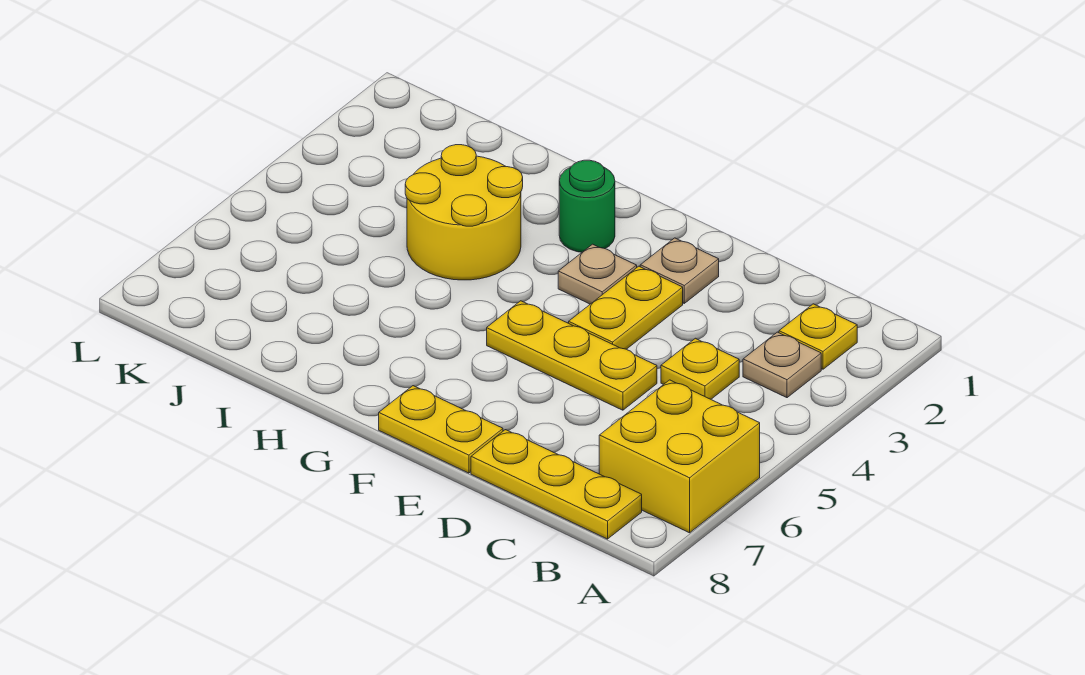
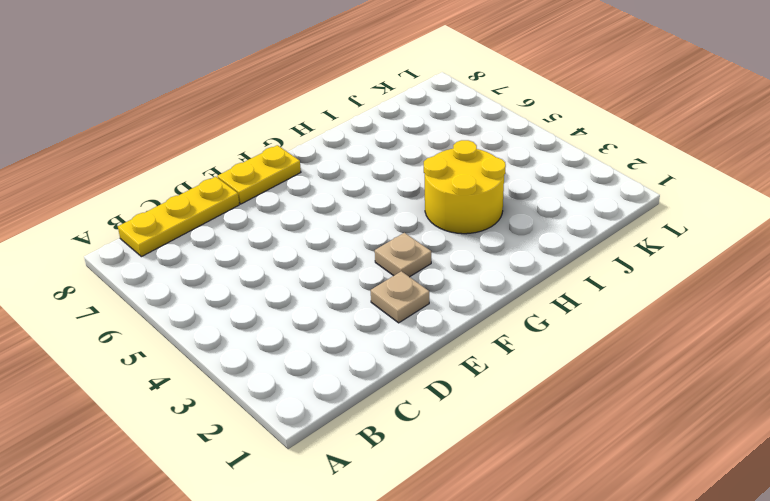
none -> yellow 2x2 brick [599,380,760,533]
none -> yellow 1x1 plate [779,304,857,369]
none -> tan 1x1 plate [743,332,821,398]

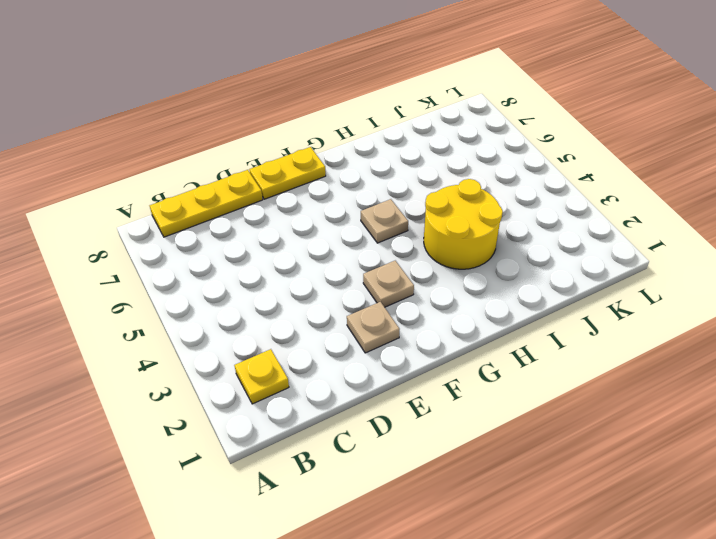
tan 1x1 plate [361,199,408,243] -> tan 1x1 plate moved to [743,332,821,398]
none -> yellow 2x2 brick [599,380,760,533]
none -> yellow 1x1 plate [661,338,739,399]
none -> yellow 1x3 plate [487,301,657,410]

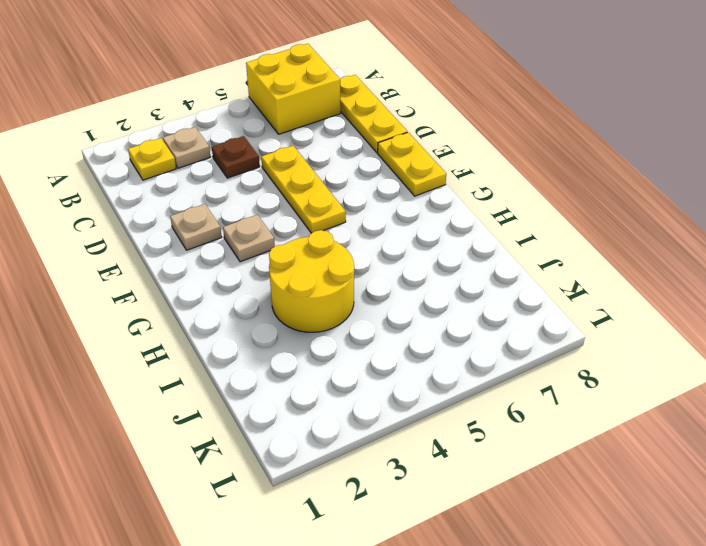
brown 1x1 plate [212,136,260,178] -> yellow 1x1 plate [661,338,739,399]
none -> yellow 1x2 plate [569,266,683,349]
none -> green 1x1 round brick [559,160,615,252]

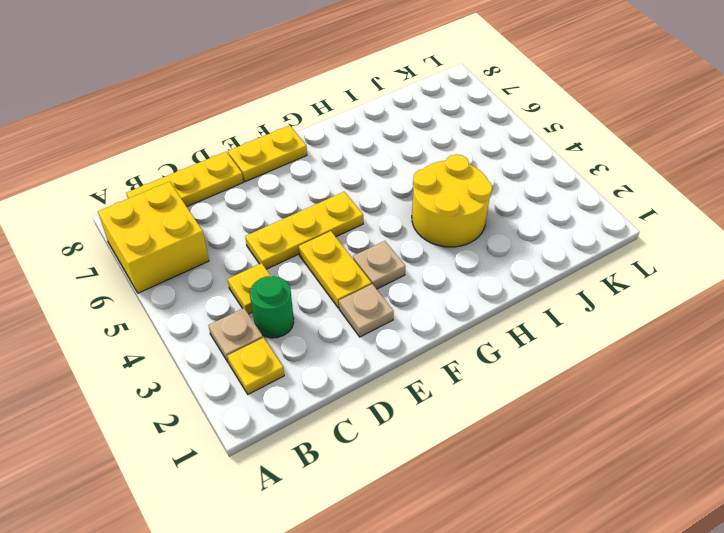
green 1x1 round brick [250,276,294,338] -> green 1x1 round brick moved to [559,160,615,252]

